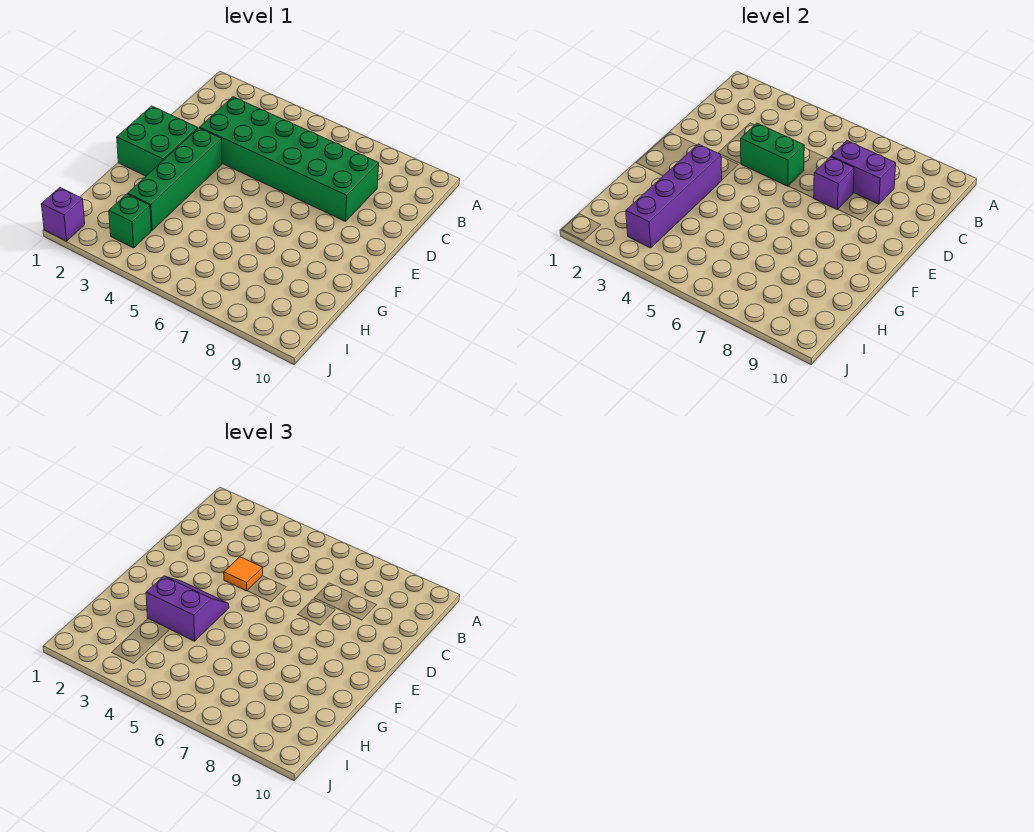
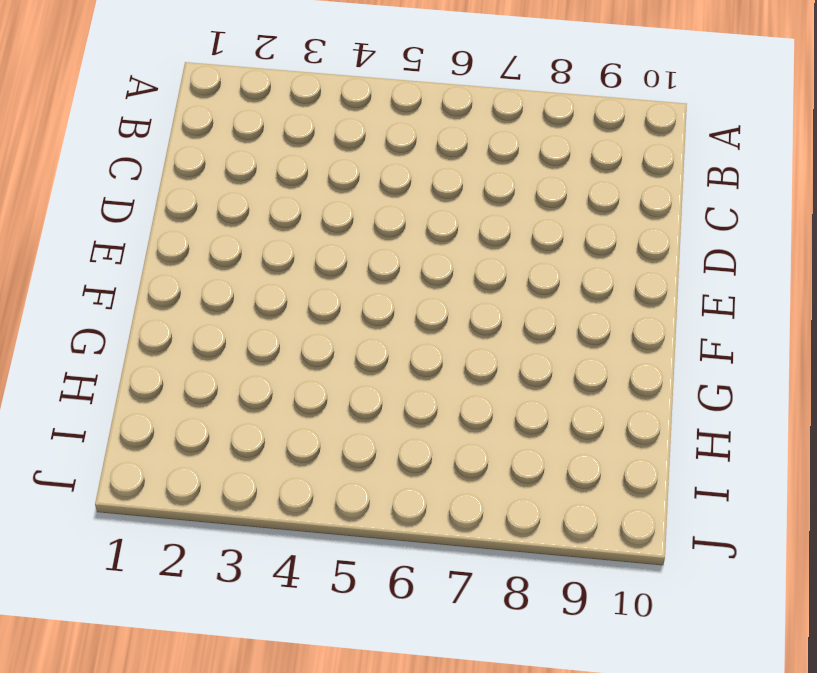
none -> green 2x6 brick [200,97,379,221]
none -> green 2x2 brick [117,106,198,176]

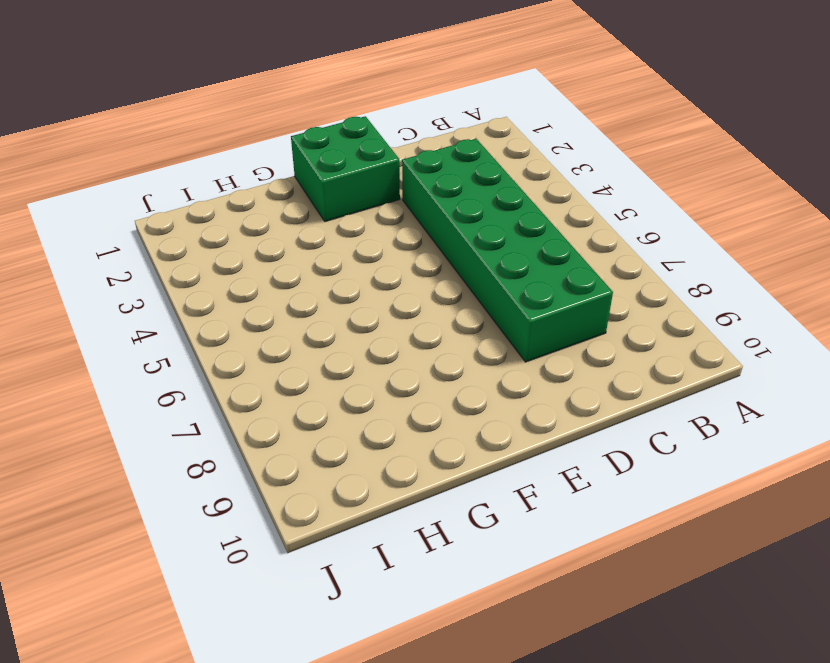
none -> green 1x4 brick [128,128,222,230]
none -> green 1x1 brick [109,194,151,248]

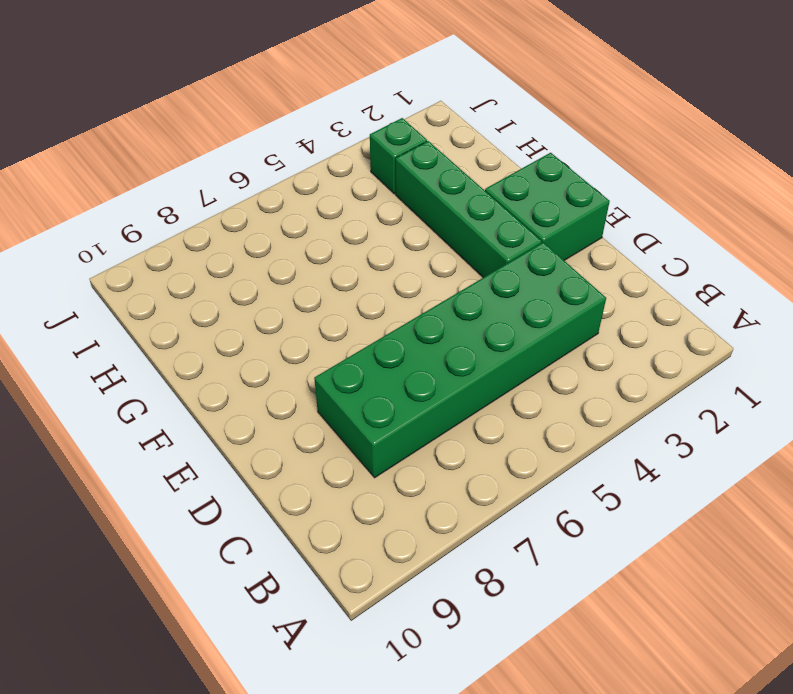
none -> purple 1x1 brick [41,188,85,241]
none -> purple 1x2 brick [831,141,896,205]

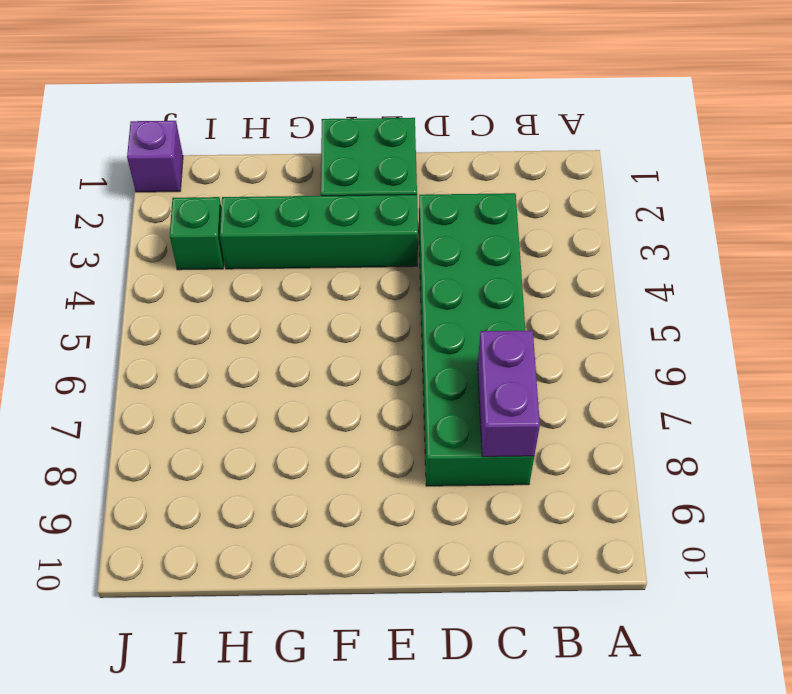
none -> green 1x2 brick [741,123,804,186]
none -> purple 1x1 brick [814,157,854,210]

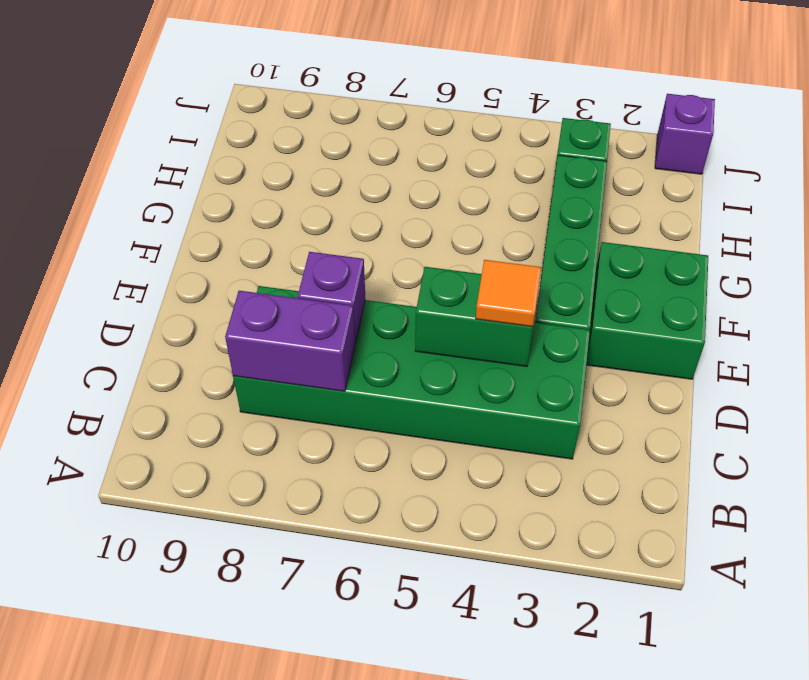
none -> purple 1x4 brick [626,144,722,248]
none -> purple 2x2 slope [146,576,229,641]

